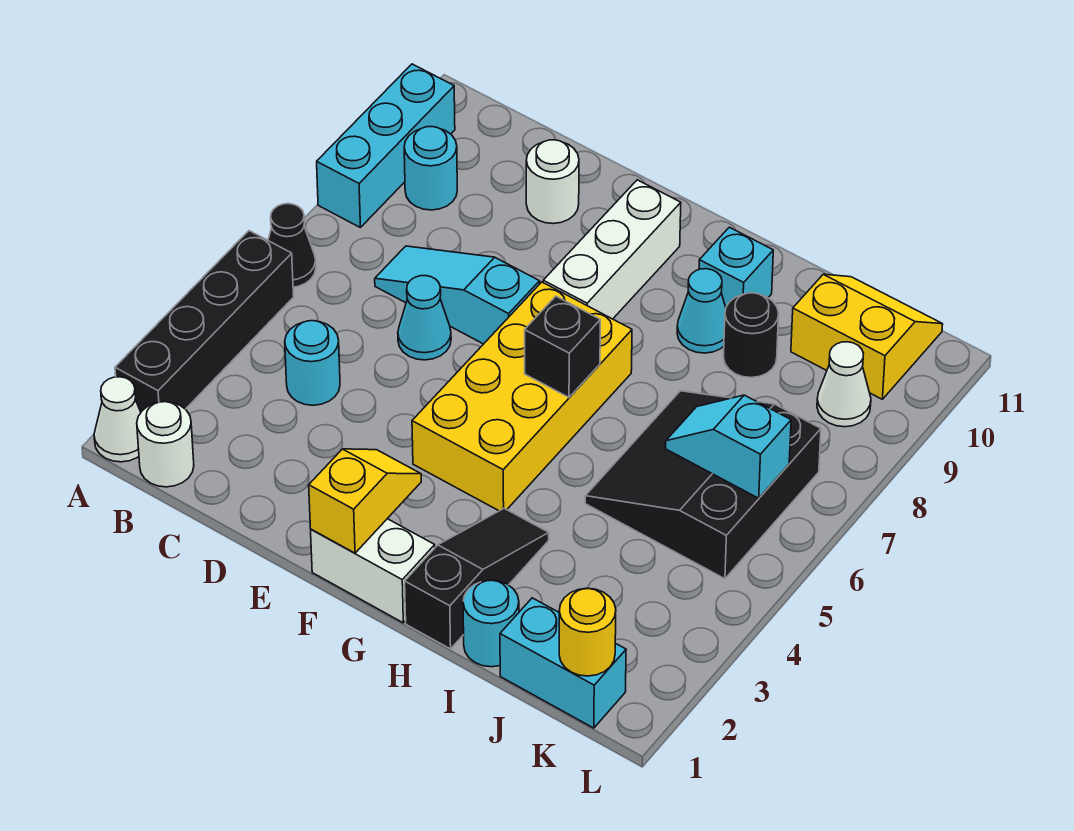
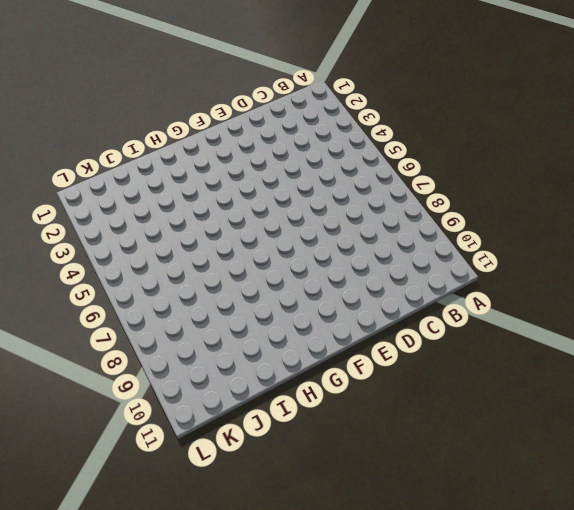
none -> white 1x1 cone [94,377,141,462]
none -> black 1x4 brick [115,231,294,412]
none -> black 1x1 cone [268,204,316,287]

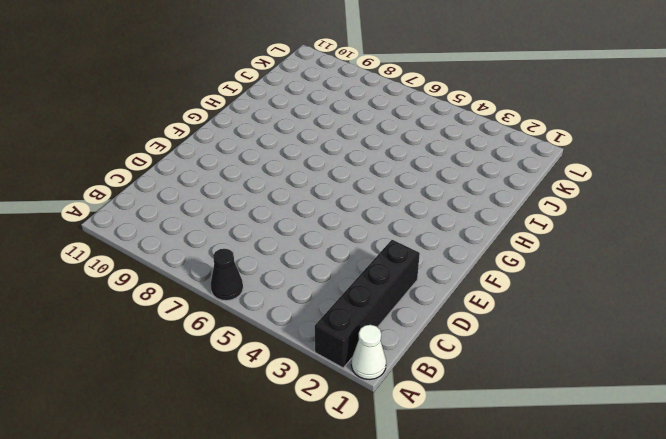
black 1x4 brick [314,240,420,368] -> black 1x4 brick turned to [115,231,294,412]
none -> cyan 1x3 brick [317,64,455,227]
none -> white 1x1 round brick [137,402,194,487]
none -> cyan 1x1 round brick [404,127,457,210]

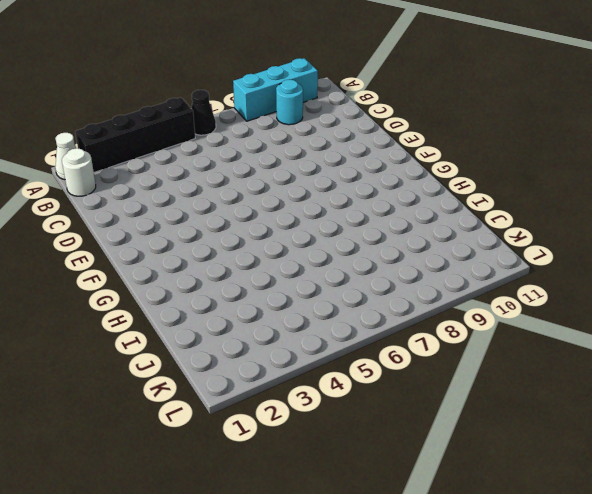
none -> cyan 1x1 round brick [285,321,340,405]
none -> cyan 1x3 slope [375,246,540,344]
none -> cyan 1x1 cone [398,276,451,360]

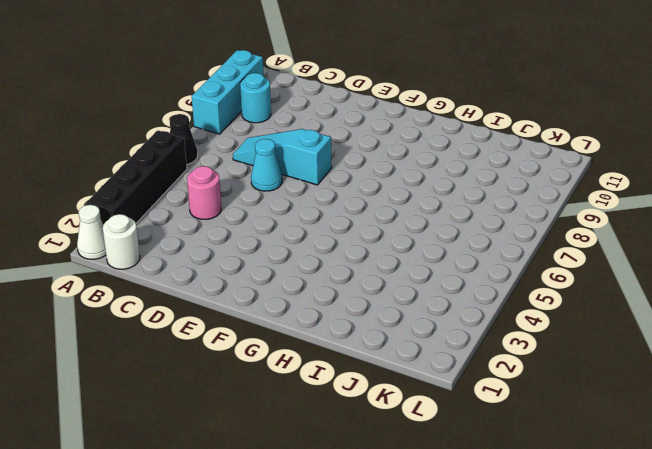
pink 1x1 round brick [187,166,221,219] -> cyan 1x1 round brick [285,321,340,405]
none -> white 1x1 round brick [526,140,579,223]
none -> white 1x2 brick [311,519,435,623]
none -> yellow 2x4 brick [412,282,632,511]

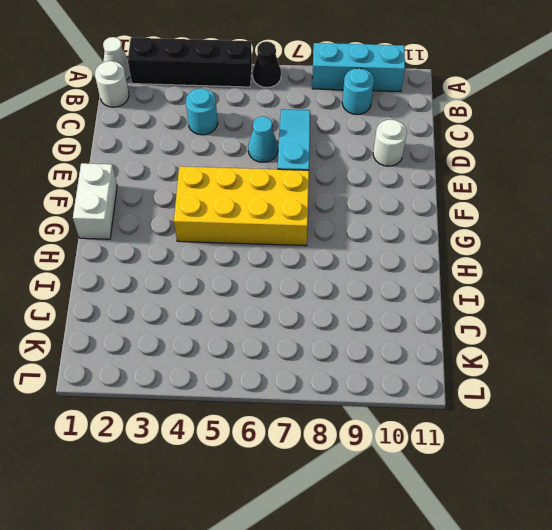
none -> white 1x3 brick [543,180,681,319]
none -> black 1x3 slope [405,508,549,649]
none -> cyan 1x1 cone [677,269,726,353]

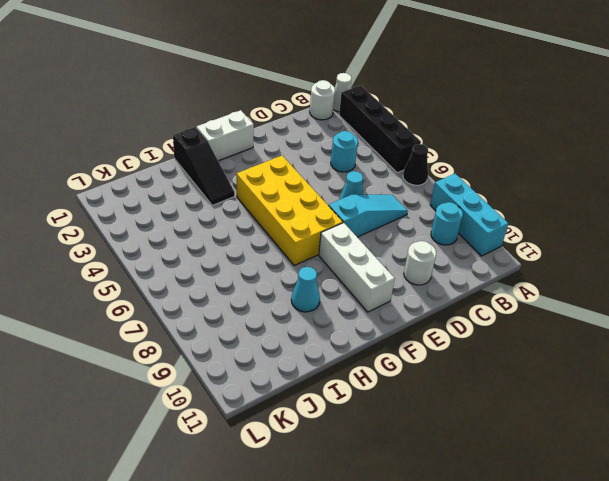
none -> cyan 1x1 brick [699,227,773,307]
none -> cyan 1x1 round brick [463,580,519,667]
none -> black 3x3 slope [585,391,821,579]

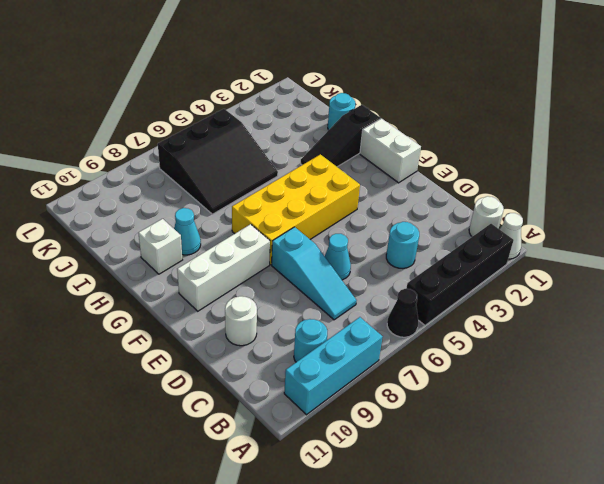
white 1x1 brick [138,219,182,274] -> cyan 1x1 brick [699,227,773,307]
none -> black 1x1 round brick [724,293,779,378]
none -> cyan 1x2 brick [500,598,626,728]
none -> yellow 2x2 slope [791,274,943,399]

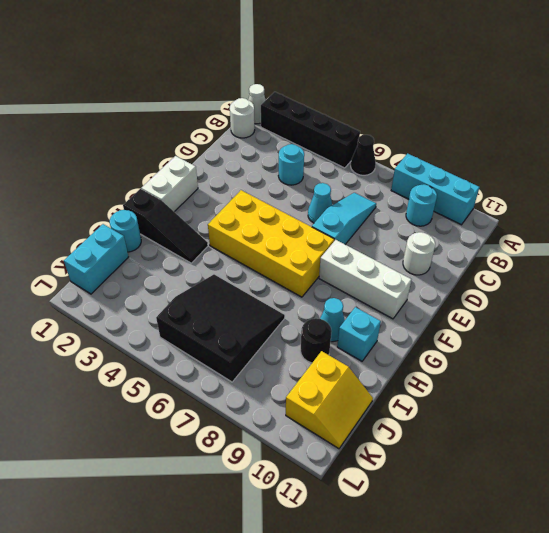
none -> white 1x1 cone [817,342,871,427]
none -> yellow 1x2 slope [309,449,421,553]
none -> black 1x1 brick [525,296,600,397]

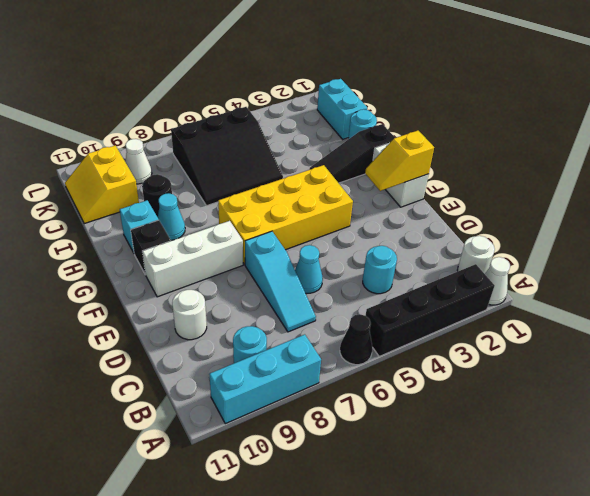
black 1x1 brick [131,220,171,275] -> black 1x1 brick moved to [525,296,600,397]
none -> cyan 1x2 slope [666,395,791,498]
none -> yellow 1x1 round brick [559,588,616,676]

